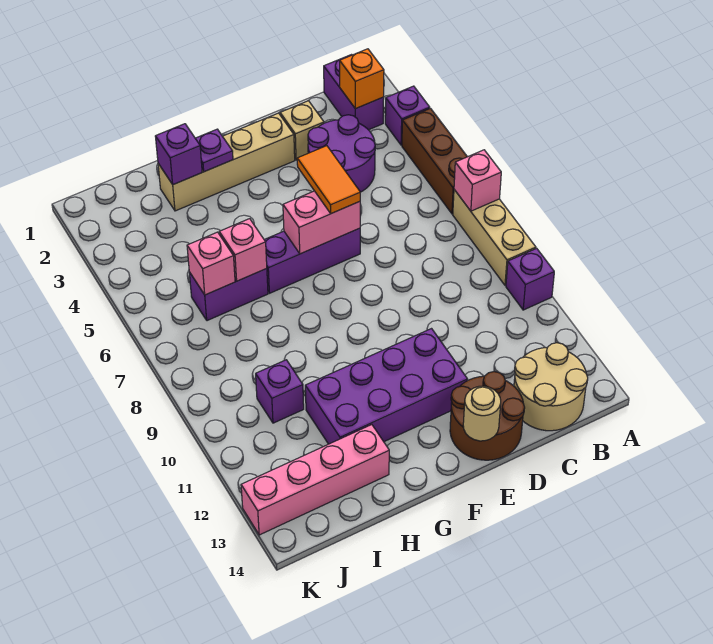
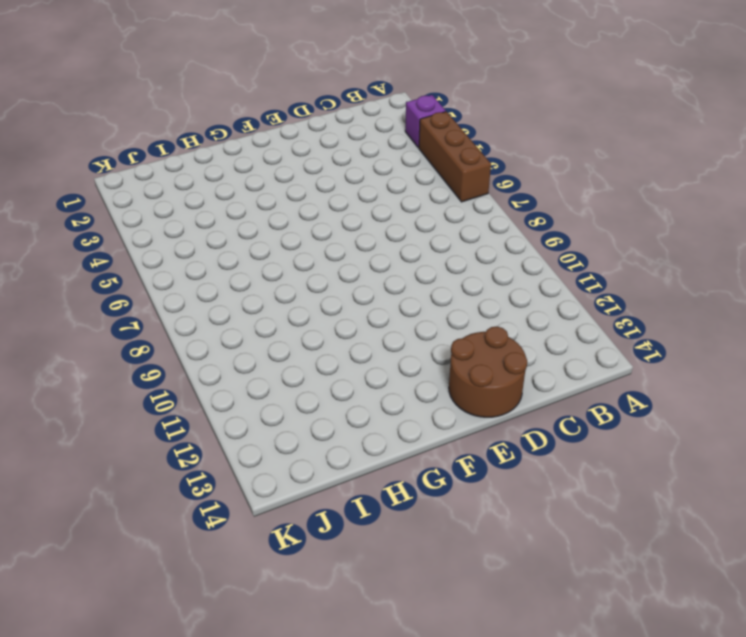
none -> tan 1x3 brick [453,190,536,285]
none -> purple 1x1 brick [506,248,554,310]
none -> purple 1x2 brick [324,55,384,130]

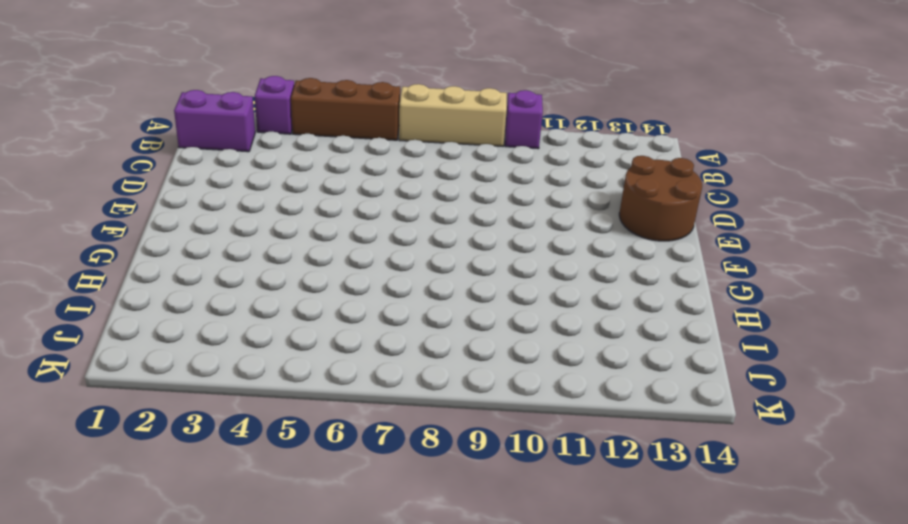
none -> tan 2x2 round brick [514,343,588,431]
none -> purple 2x2 round brick [308,115,375,192]
none -> tan 1x1 brick [280,101,324,160]

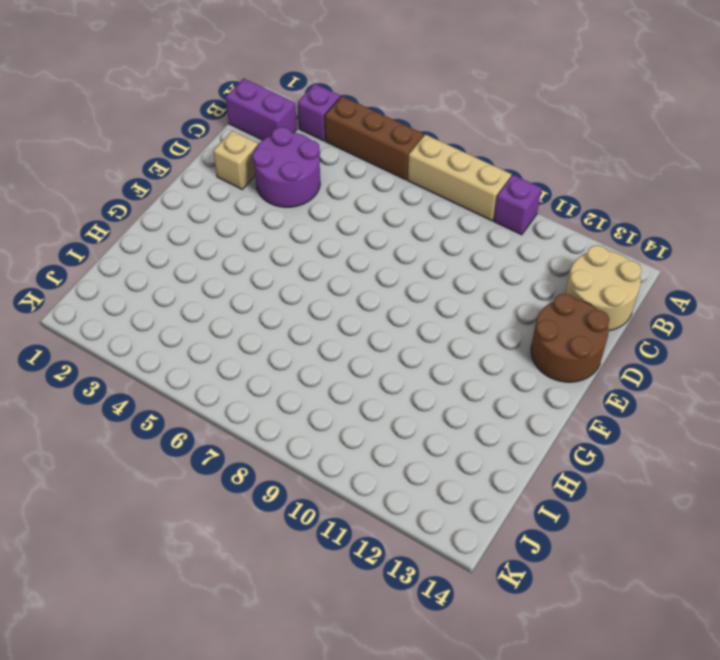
none -> tan 1x4 brick [158,113,295,211]
none -> purple 1x3 brick [264,228,360,293]
none -> purple 2x4 brick [305,329,468,444]

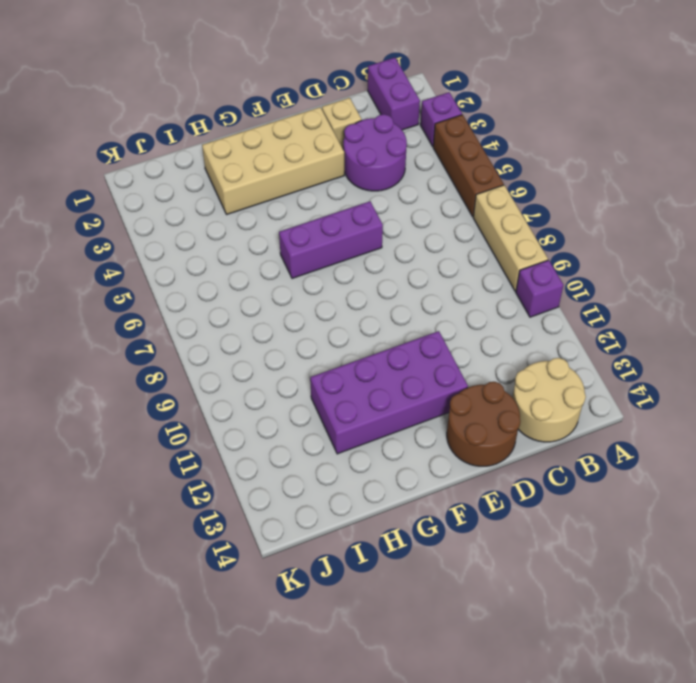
tan 2x4 brick [202,107,344,214] -> tan 1x4 brick [158,113,295,211]
none -> purple 1x2 brick [189,268,268,321]
none -> pink 1x4 brick [241,425,389,535]
none -> purple 1x1 brick [256,360,304,423]

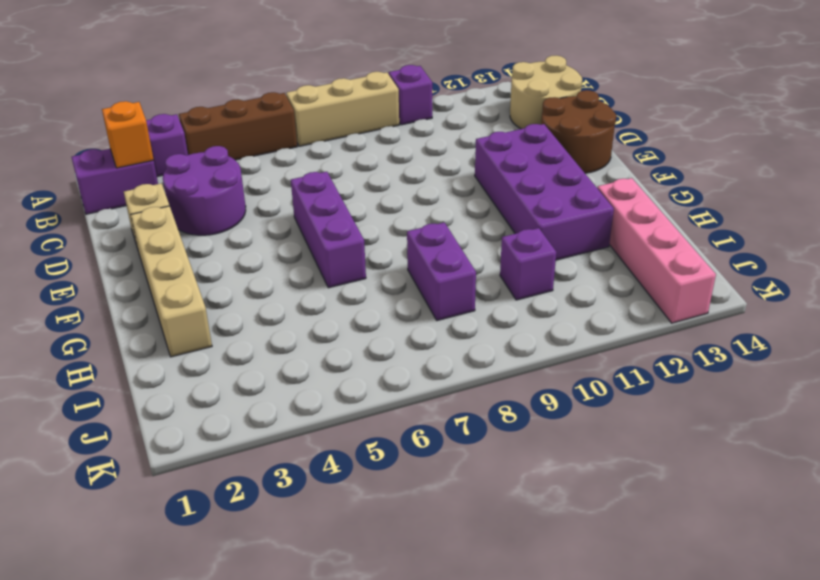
purple 1x2 brick [407,222,476,320] -> purple 1x2 brick moved to [189,268,268,321]
none -> pink 1x1 brick [454,150,501,211]
none -> pink 1x2 brick [283,191,360,254]
none -> tan 1x1 round brick [463,386,501,441]

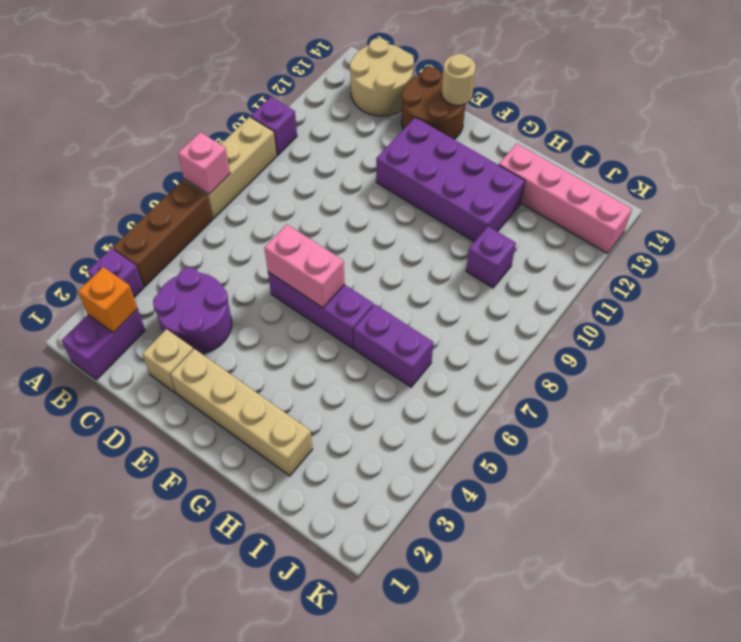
none -> purple 1x1 plate [195,129,233,172]
none -> purple 1x1 brick [155,124,202,185]
none -> pink 1x1 brick [219,219,267,281]

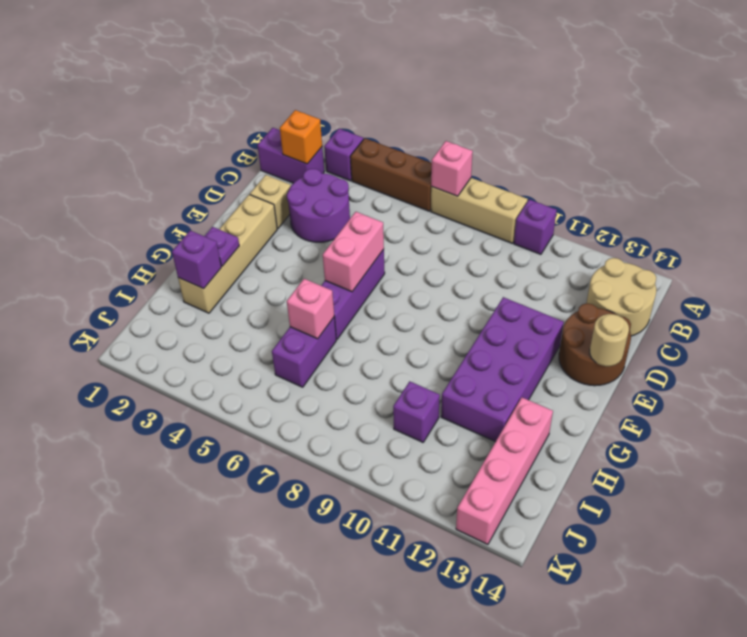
none -> pink 1x1 brick [187,232,235,295]
none -> orange 1x2 tile [297,146,360,214]

